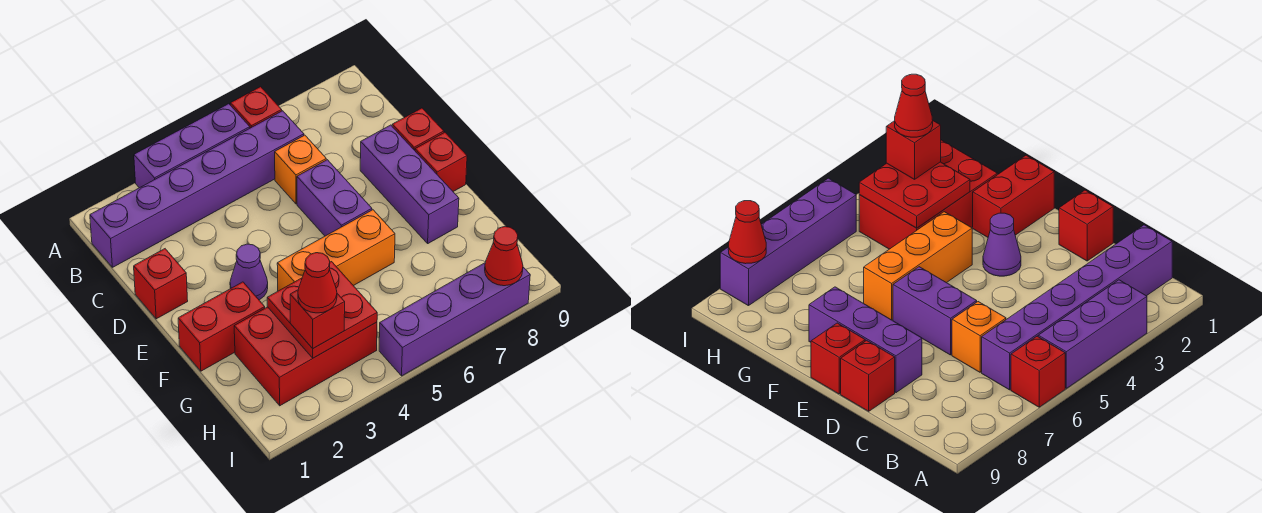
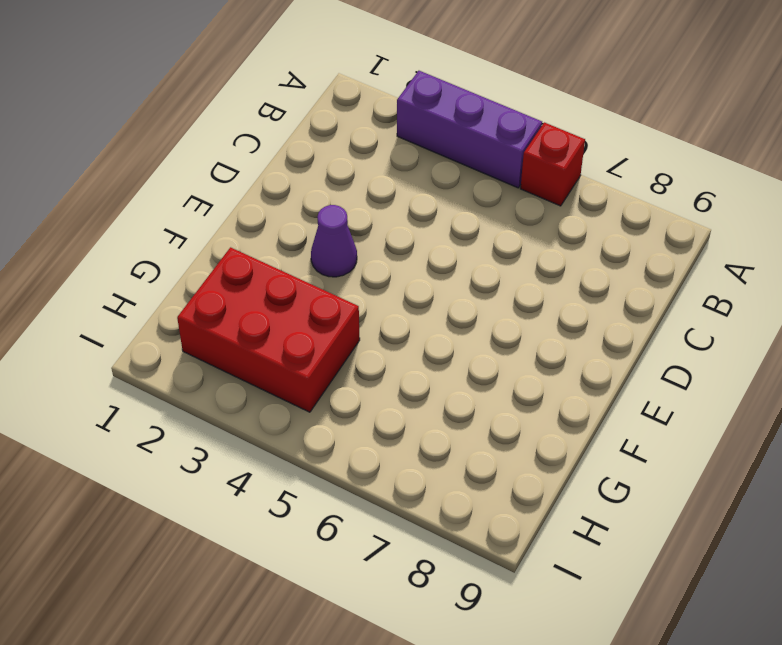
none -> purple 1x6 brick [90,111,304,267]
none -> orange 1x1 brick [275,135,326,204]
none -> red 1x1 brick [134,249,188,319]

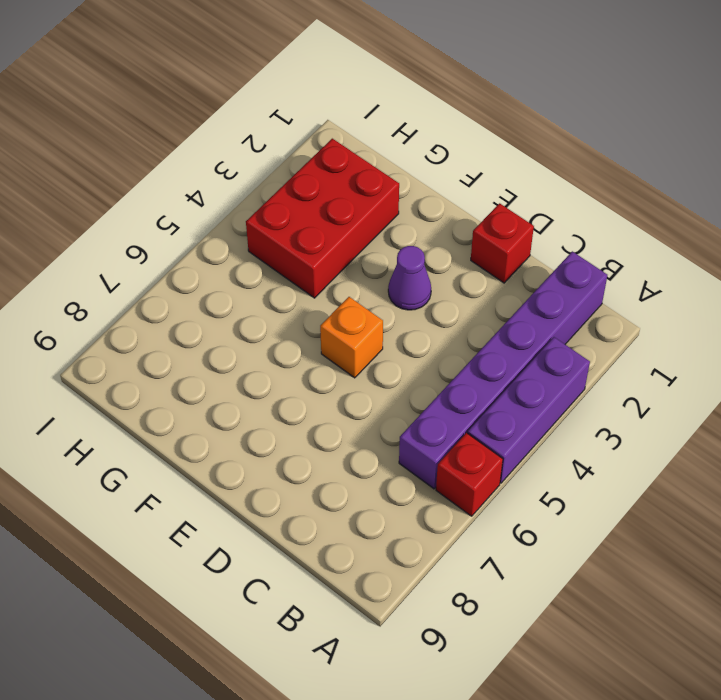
orange 1x1 brick [320,297,383,378] -> orange 1x1 brick moved to [275,135,326,204]
none -> purple 1x2 brick [297,160,372,236]
none -> purple 1x3 brick [360,125,459,243]
none -> red 1x1 brick [392,108,444,150]

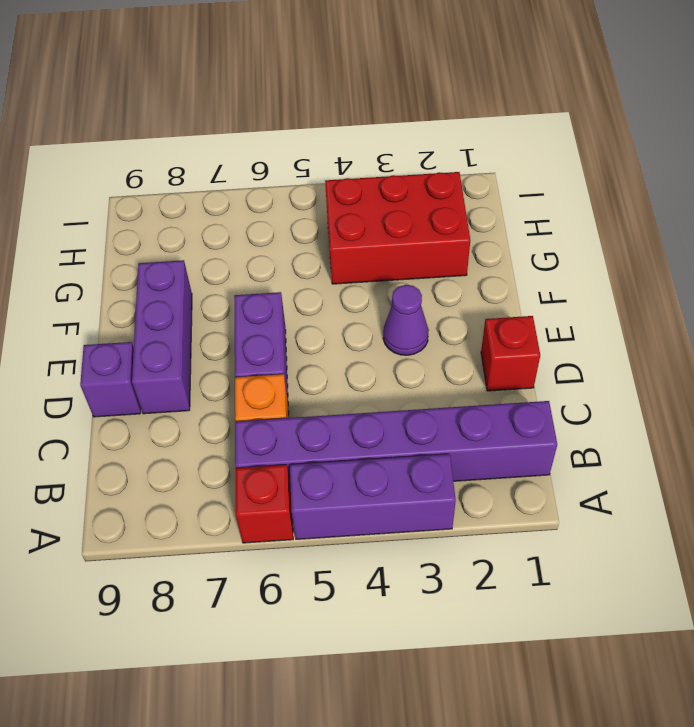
purple 1x1 brick [80,342,141,417] -> red 1x1 brick [392,108,444,150]
none -> red 1x1 brick [415,132,467,192]
none -> red 1x2 brick [178,282,265,371]
none -> orange 1x3 brick [277,210,395,291]

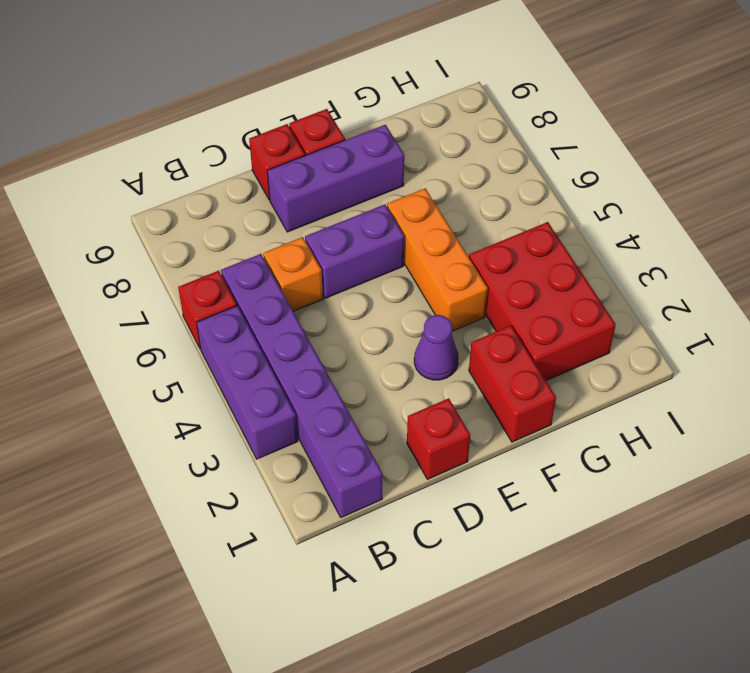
none -> purple 1x4 brick [379,263,530,376]
none -> red 2x2 plate [267,262,377,358]
none -> red 1x1 cone [485,227,523,286]

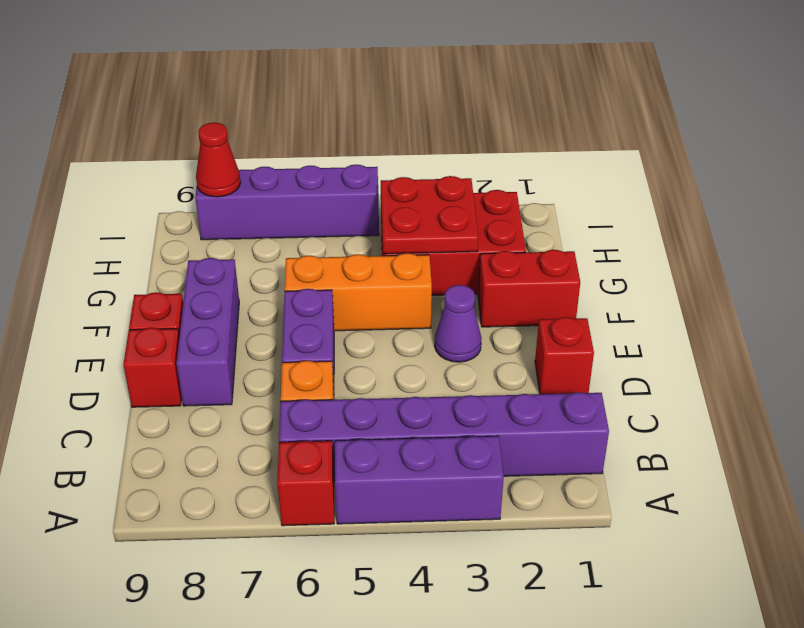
none -> red 1x1 brick [290,290,345,348]
none -> red 1x1 cone [298,253,337,313]

